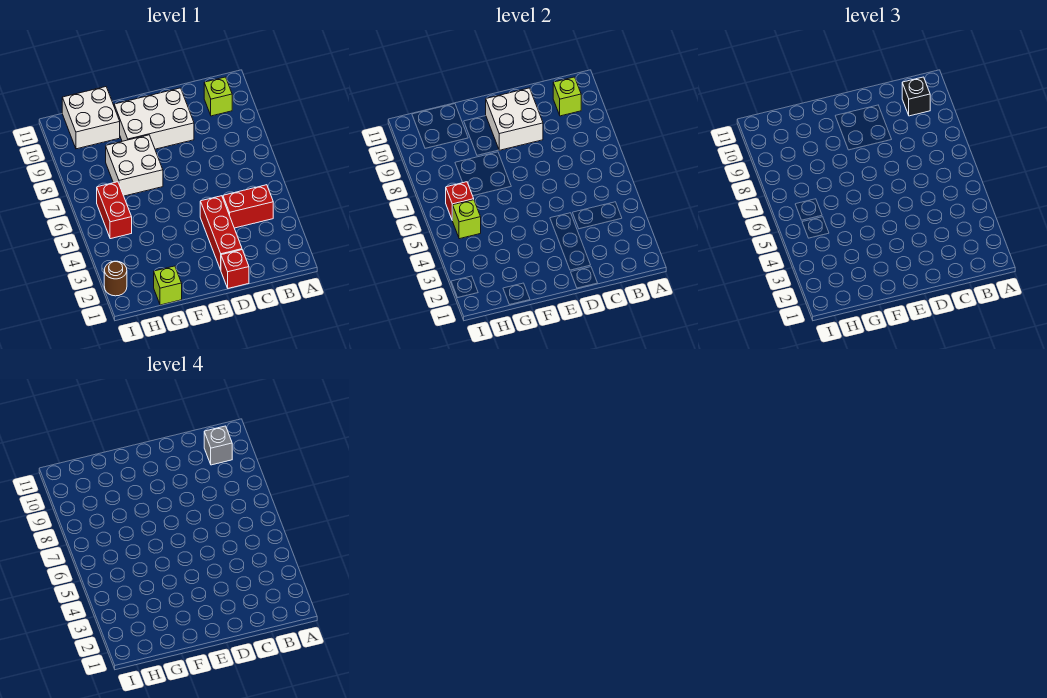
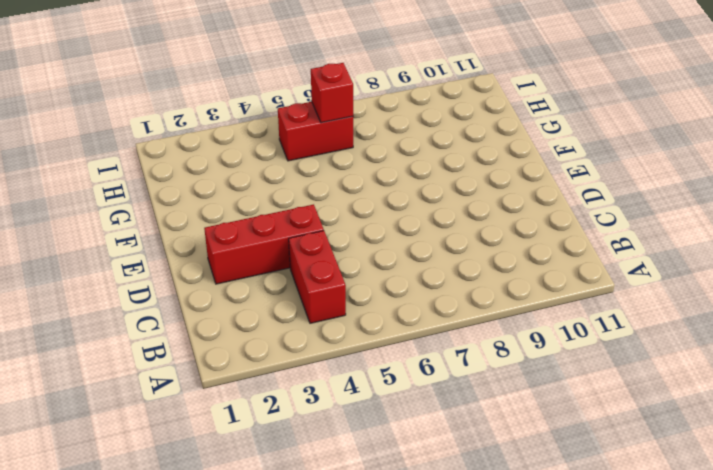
none -> lime 1x1 brick [204,77,232,116]
none -> red 1x1 brick [221,250,249,288]
none -> white 2x3 brick [114,88,194,149]

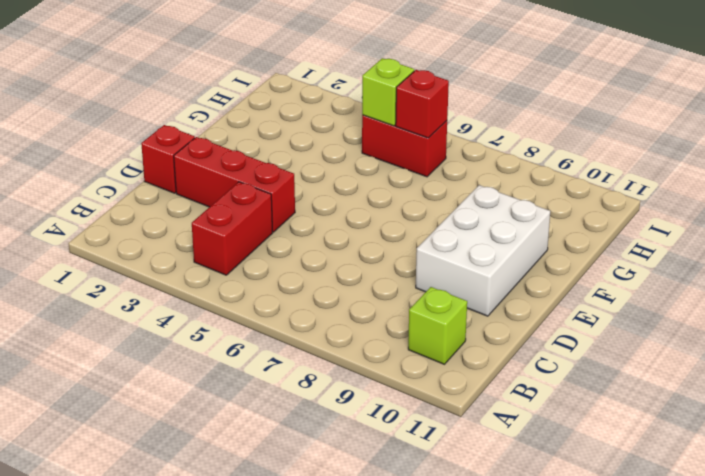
none -> white 2x2 brick [106,135,163,196]
none -> lime 1x1 brick [154,266,182,305]
none -> white 2x2 brick [62,87,120,149]

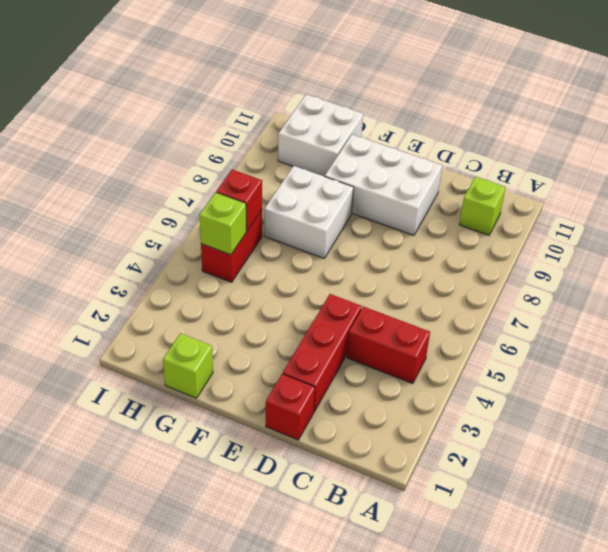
none -> brown 1x1 round brick [104,261,127,296]
none -> lime 1x1 brick [553,77,581,116]
none -> white 2x2 brick [486,88,543,150]

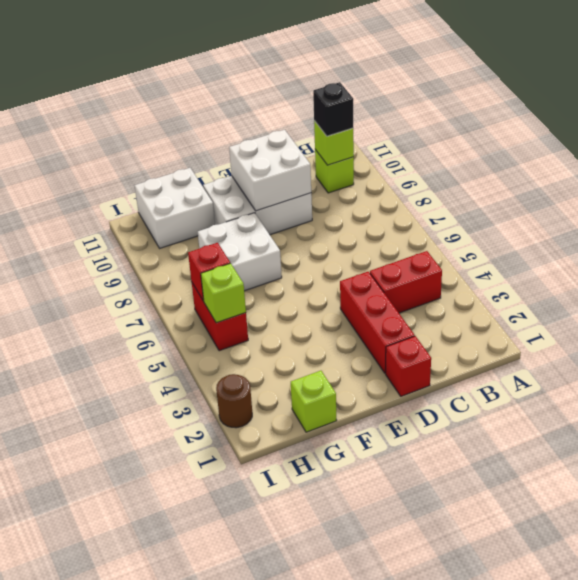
none -> grey 1x1 brick [204,426,232,465]

